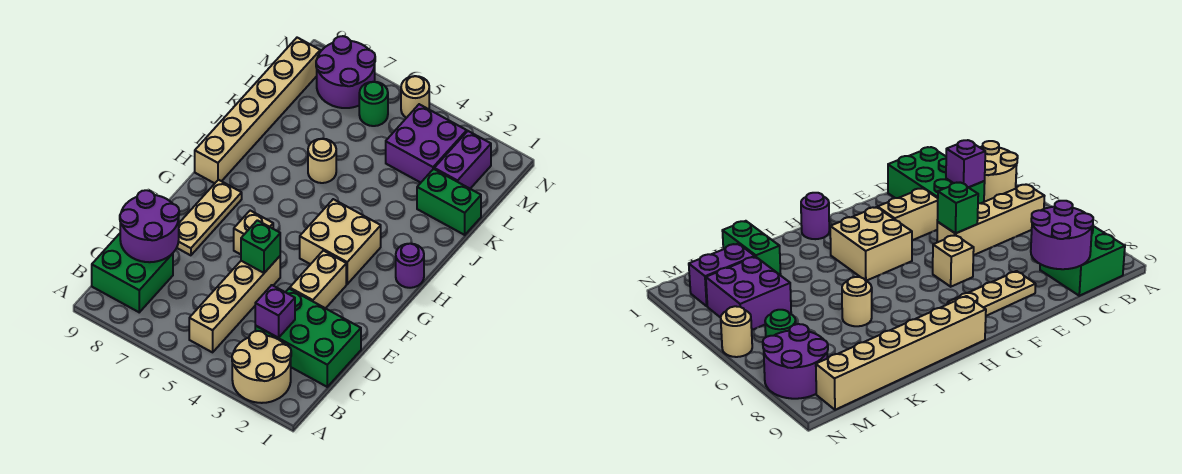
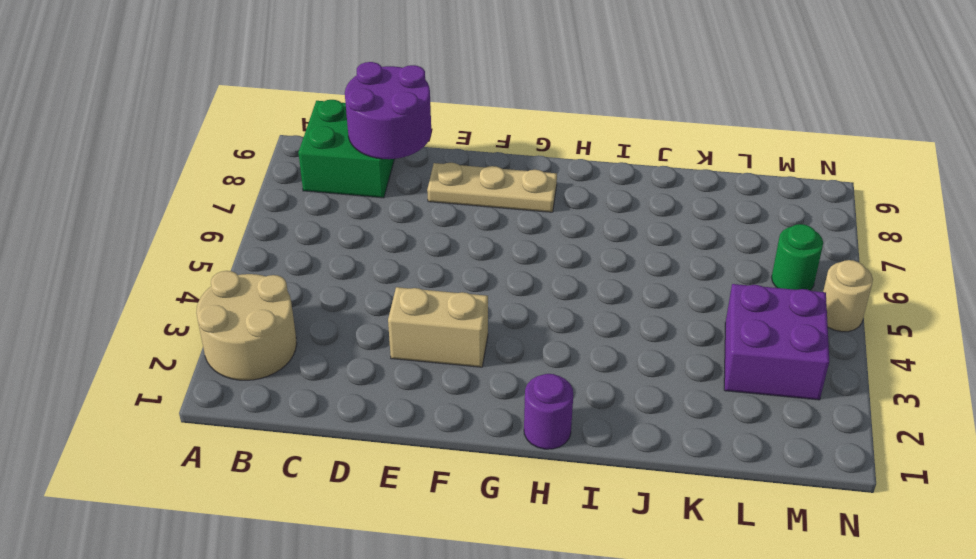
none -> tan 1x4 brick [189,256,280,352]
none -> green 2x3 brick [255,289,361,387]
none -> tan 1x1 brick [234,211,273,254]

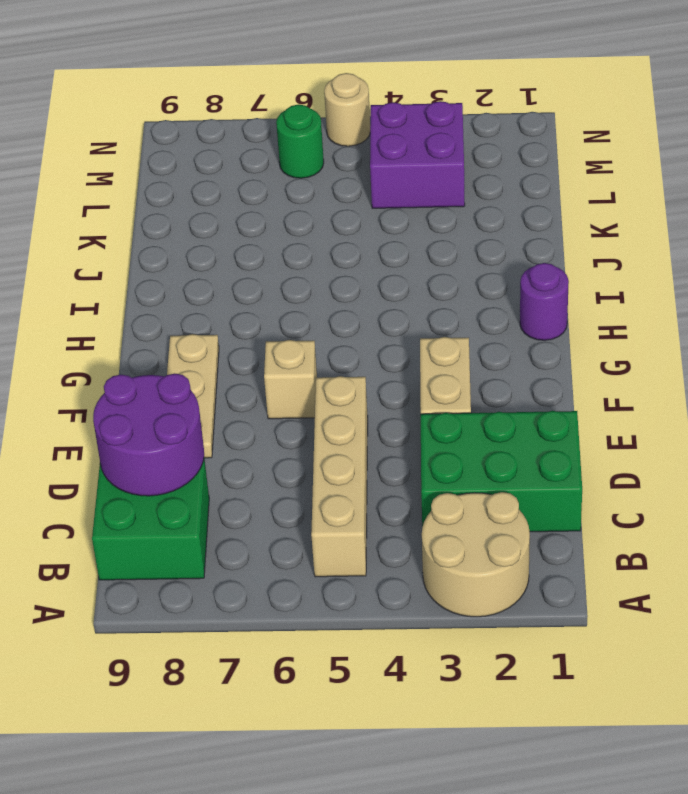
none -> tan 2x2 brick [300,199,381,284]
none -> tan 1x6 brick [195,38,320,183]
none -> tan 1x1 round brick [308,139,336,183]

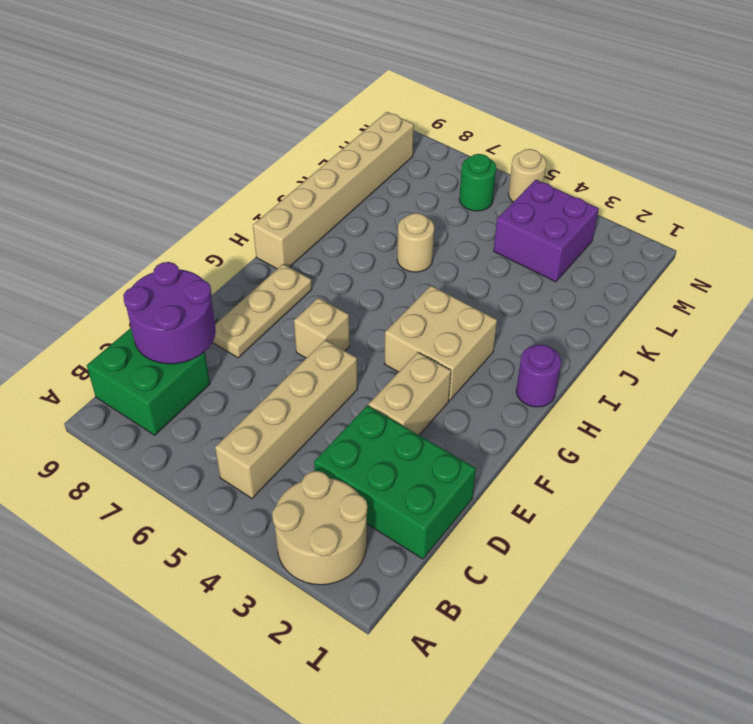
none -> green 1x2 brick [417,169,481,235]
none -> purple 1x2 brick [434,131,491,189]
none -> purple 2x2 round brick [316,36,375,108]

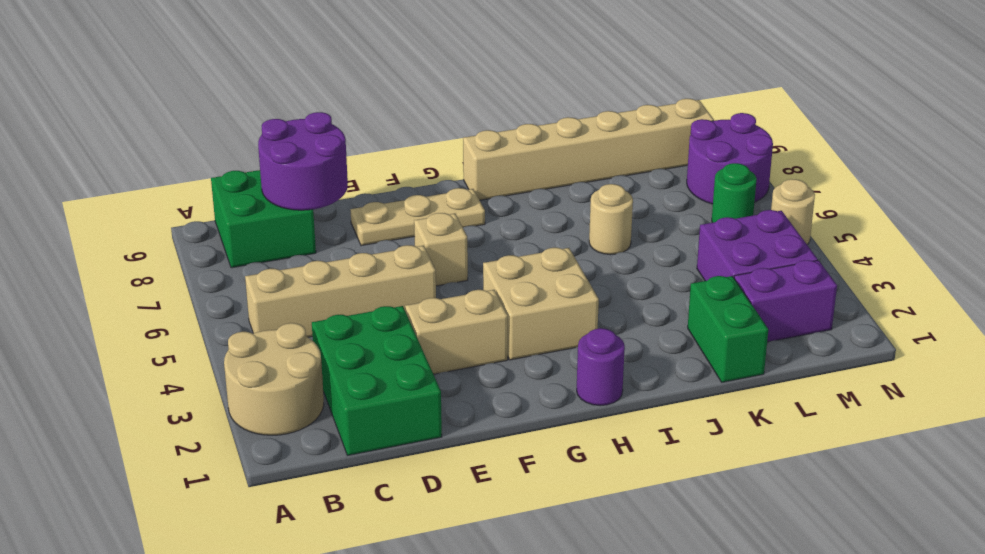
none -> purple 1x1 brick [255,285,295,338]
none -> green 1x1 brick [241,220,280,273]

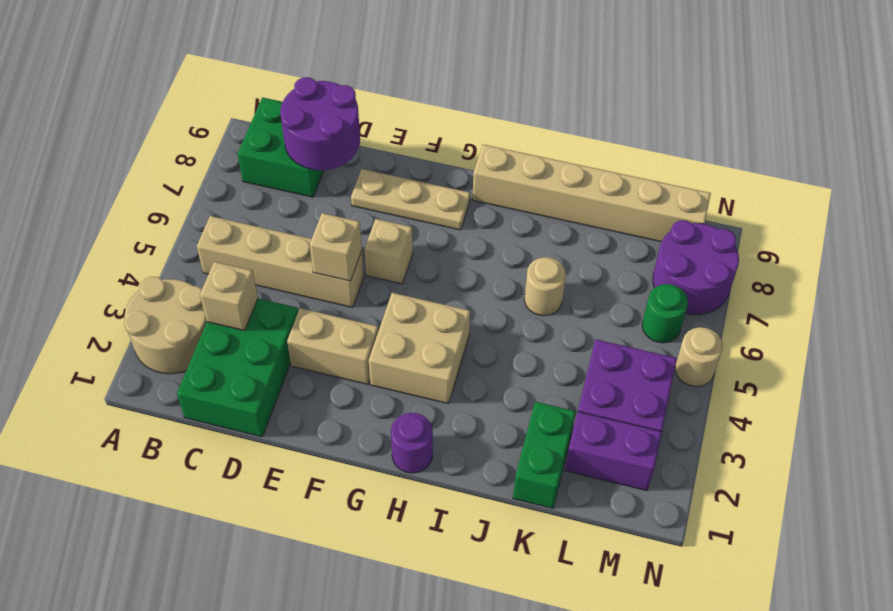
tan 1x1 brick [200,262,258,331] -> purple 1x1 brick [255,285,295,338]
tan 1x1 brick [309,213,362,281] -> green 1x1 brick [241,220,280,273]

